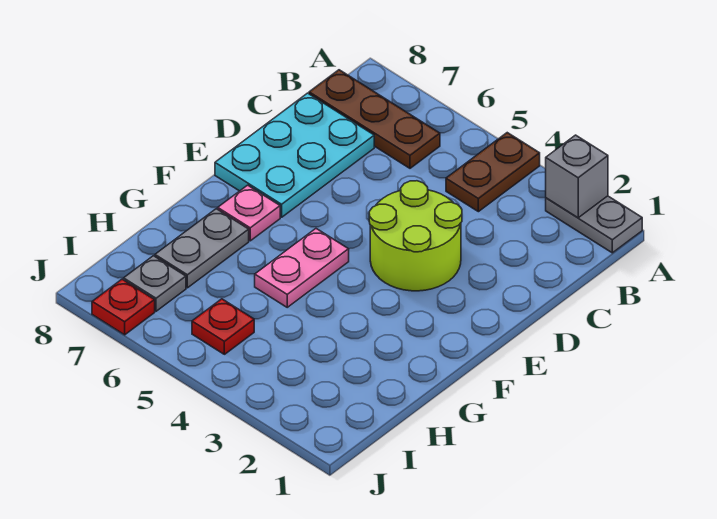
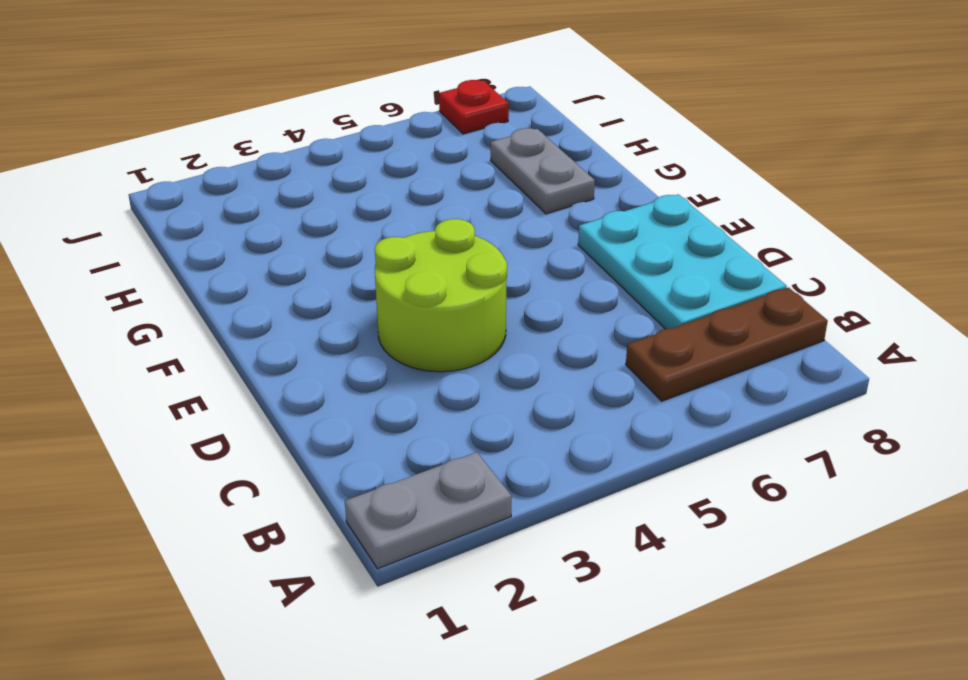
none -> brown 1x2 plate [446,133,540,212]
none -> pink 1x2 plate [255,229,349,307]
none -> pink 1x1 plate [218,185,280,241]

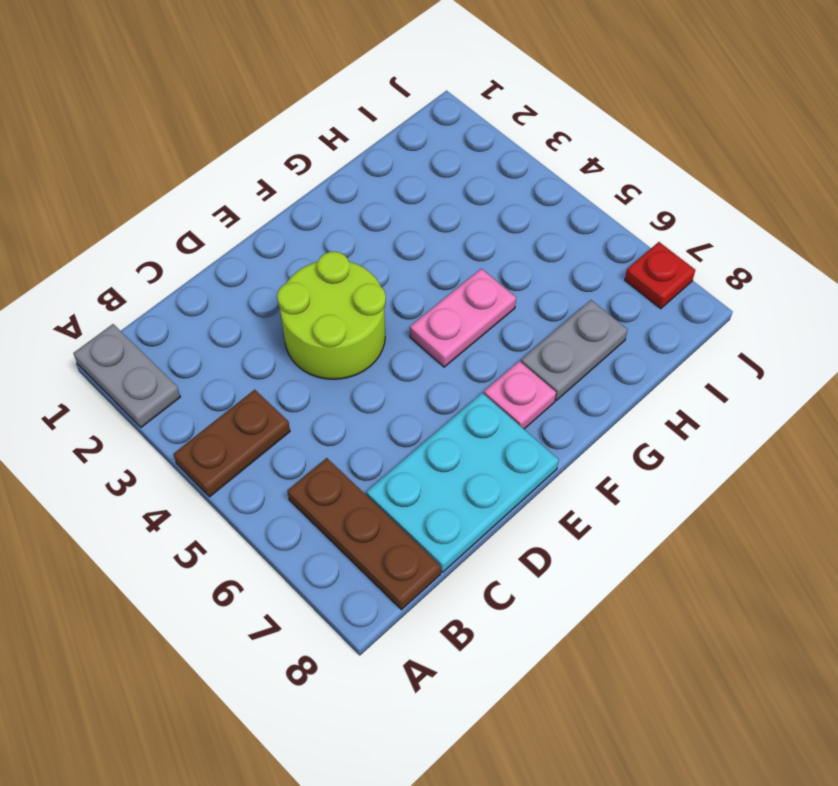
none -> red 1x1 plate [192,299,254,354]
none -> grey 1x1 plate [124,256,186,311]
none -> grey 1x1 brick [546,135,608,218]

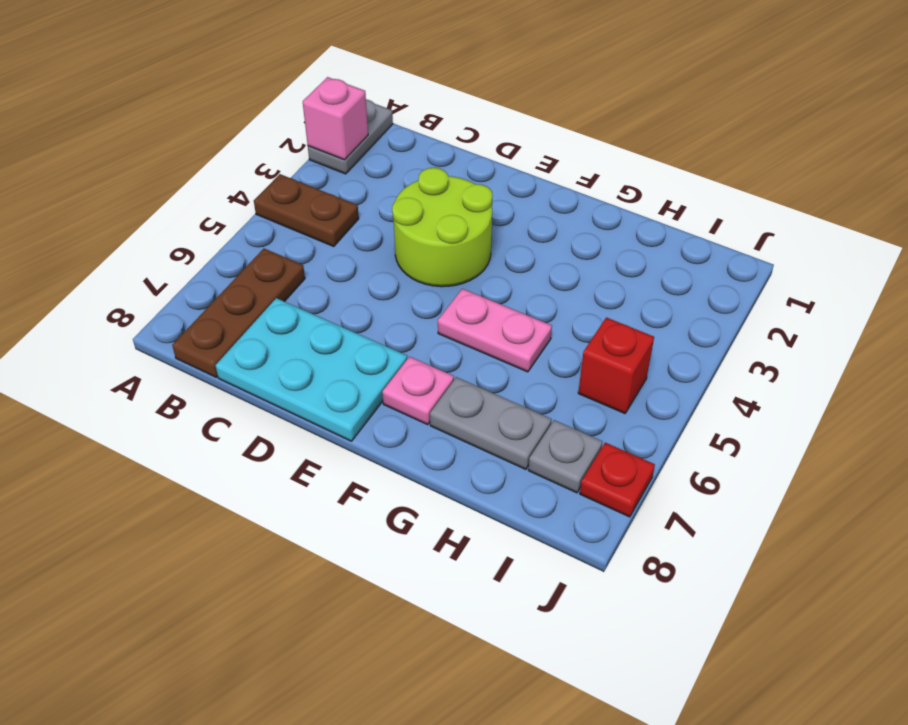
pink 1x1 brick [303,77,368,160] -> grey 1x1 brick [546,135,608,218]
red 1x1 brick [578,317,654,413] -> red 1x1 plate [192,299,254,354]

